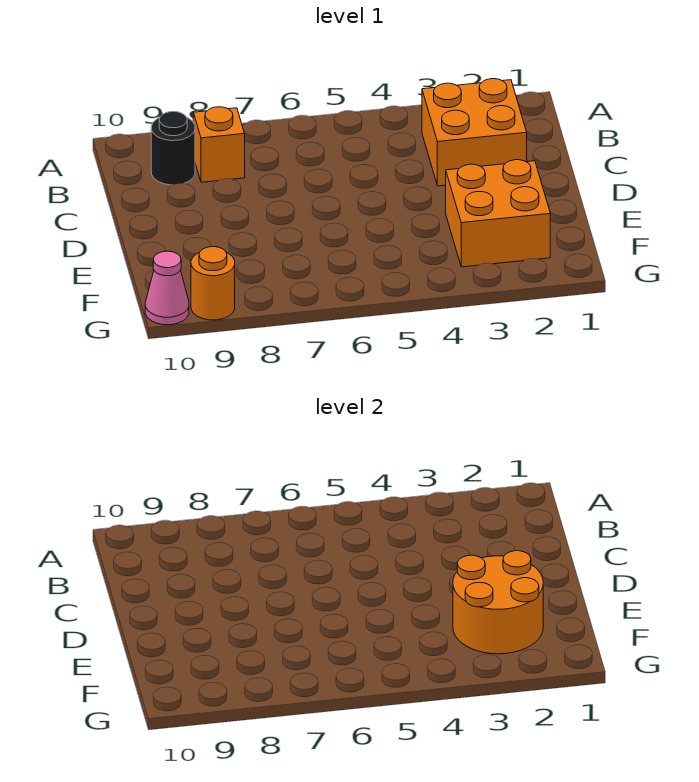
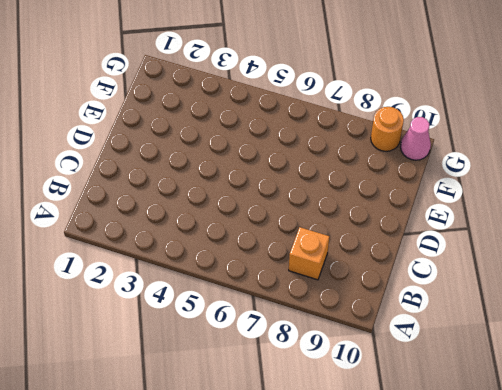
none -> orange 2x2 brick [422,79,527,186]
none -> black 1x1 round brick [151,112,195,185]

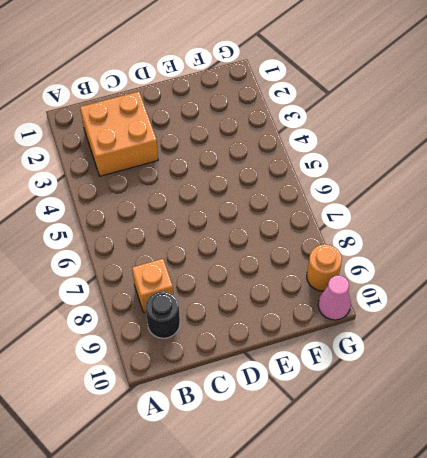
none -> orange 2x2 brick [446,160,550,267]
none -> orange 2x2 round brick [453,551,543,654]

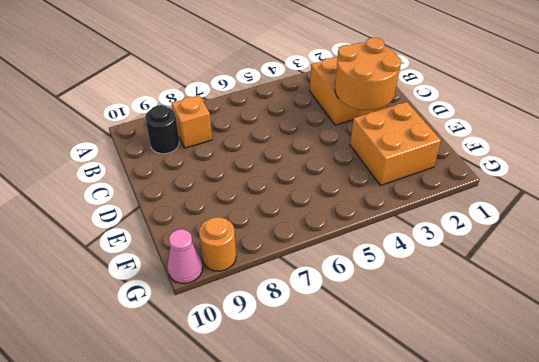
orange 2x2 round brick [335,38,401,110] -> orange 2x2 round brick moved to [453,551,543,654]

